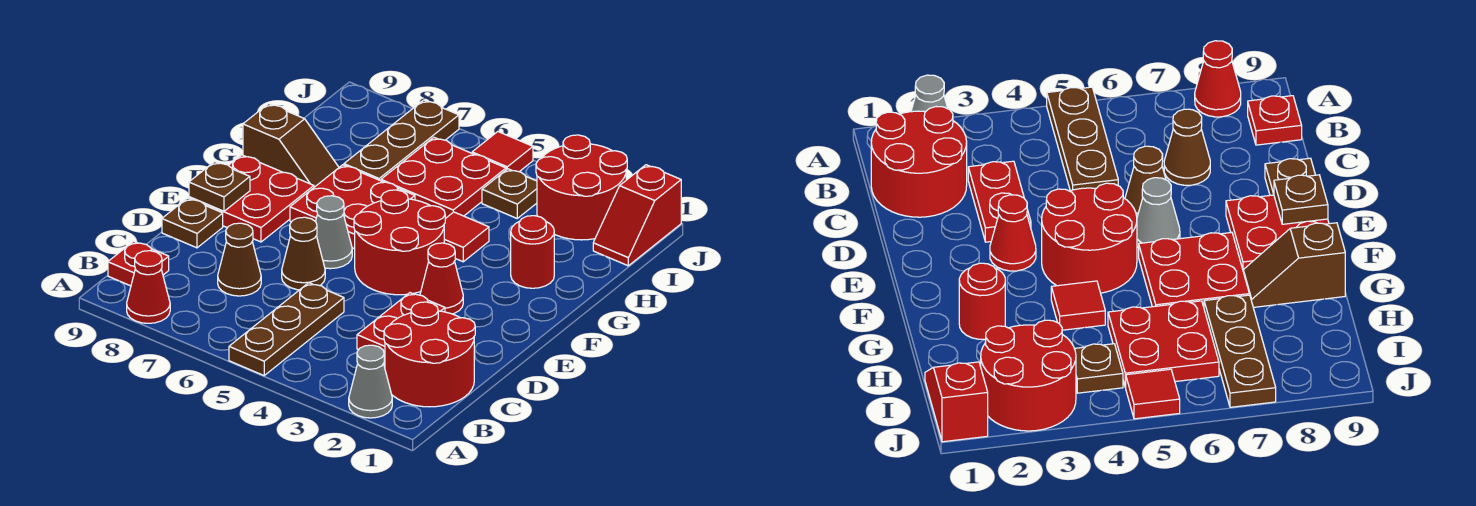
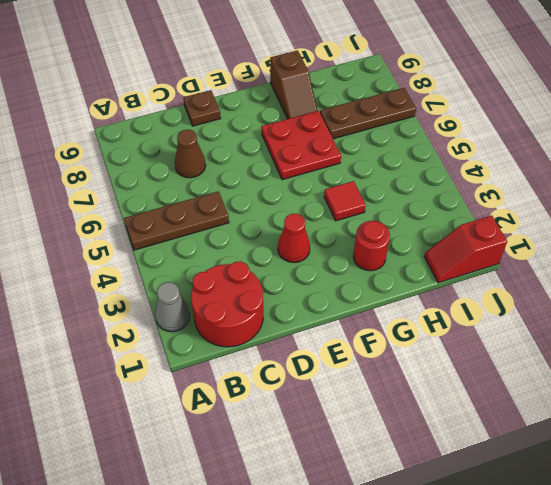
none -> red 1x1 cone [127,251,170,323]
none -> red 1x1 plate [108,241,169,286]
none -> red 1x2 plate [357,293,445,361]

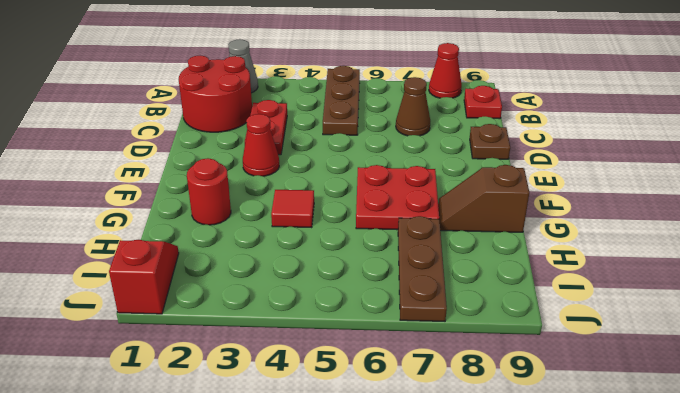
none -> brown 1x1 cone [282,217,325,290]
none -> red 2x2 round brick [354,190,445,295]
none -> grey 1x1 cone [316,196,352,269]

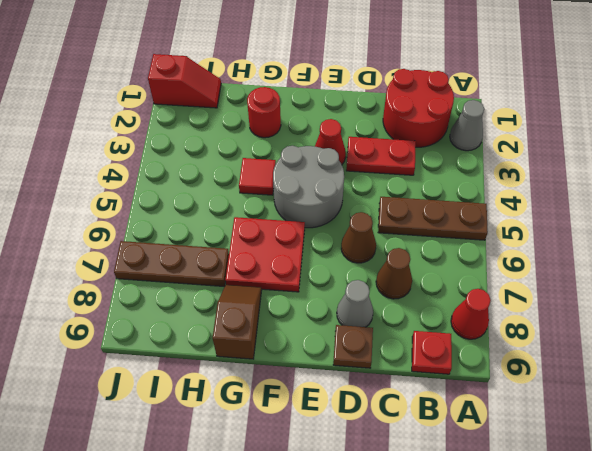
grey 1x1 cone [337,280,373,327] -> grey 1x1 cone moved to [316,196,352,269]
grey 2x2 round brick [273,146,344,228] -> red 2x2 round brick [354,190,445,295]
none -> red 2x2 plate [189,155,314,242]
none -> red 2x2 plate [381,137,506,219]
none -> red 2x2 round brick [536,135,627,240]

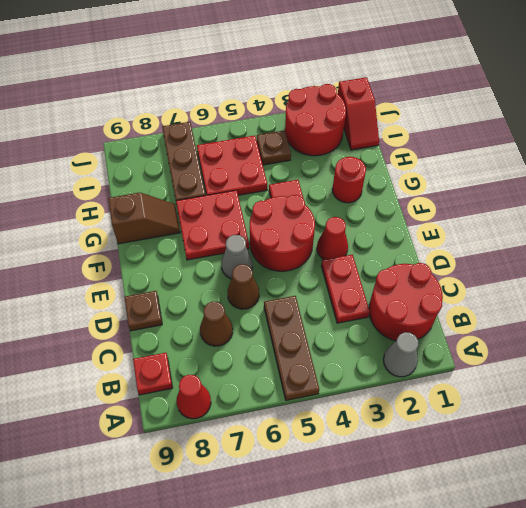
none -> red 2x2 plate [189,155,314,242]
none -> red 1x1 tile [472,132,533,172]
none -> brown 1x1 plate [189,162,250,211]

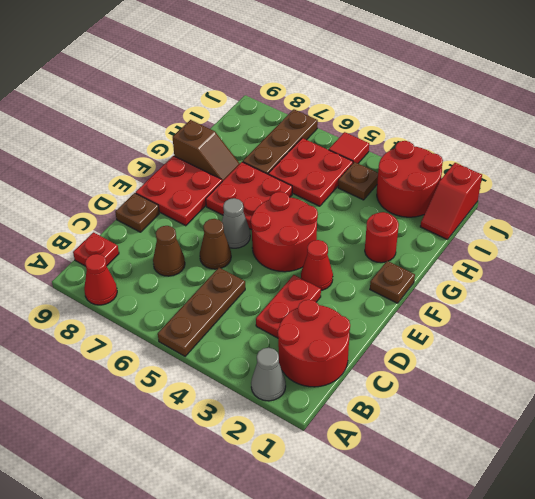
brown 1x1 plate [370,261,415,303] -> brown 1x1 plate moved to [189,162,250,211]
none -> red 1x1 tile [444,212,489,262]

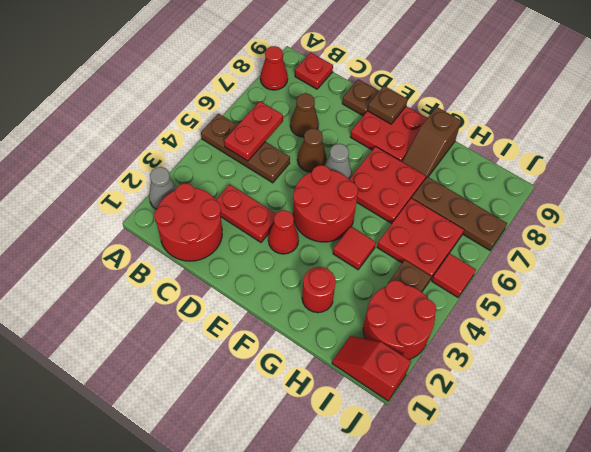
red 1x2 plate [224,101,283,161] -> none

